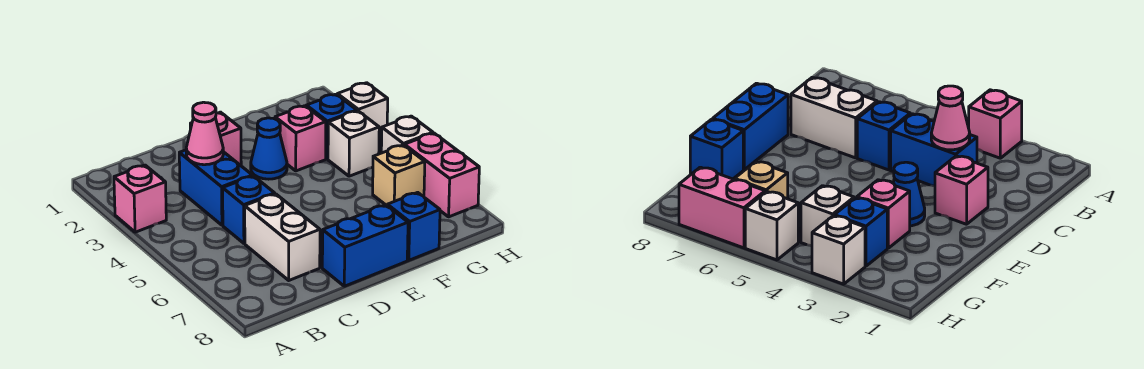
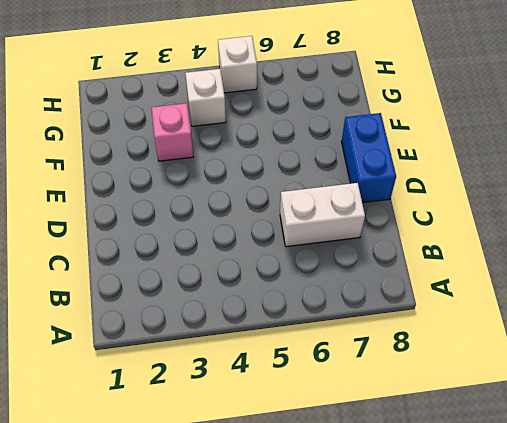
none -> pink 1x1 brick [114,165,166,232]
none -> blue 1x2 brick [179,150,252,225]
none -> blue 1x1 brick [223,176,275,243]

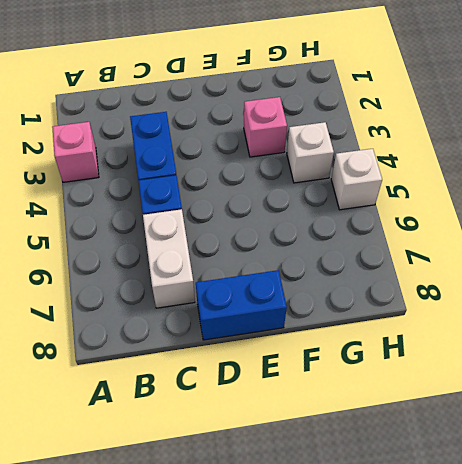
none -> pink 1x1 brick [190,112,241,165]
none -> blue 1x1 cone [251,118,287,179]
none -> blue 1x1 brick [387,192,440,260]

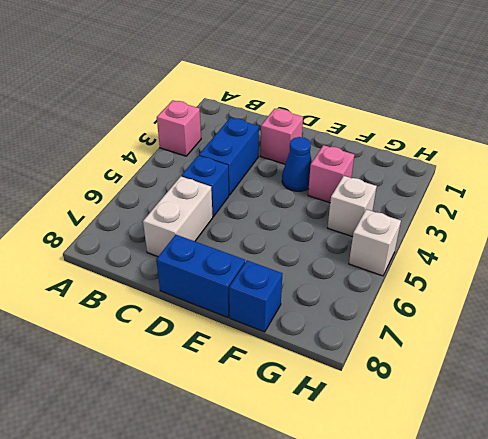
none -> blue 1x1 brick [306,94,357,159]
none -> tan 1x1 brick [373,145,425,205]
none -> white 1x1 brick [337,83,388,139]

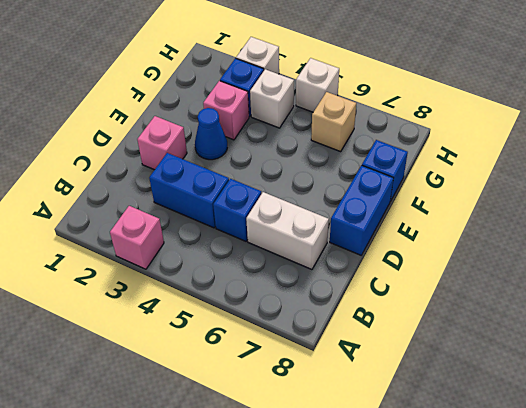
none -> pink 1x2 brick [404,133,479,217]
none -> pink 1x1 cone [186,102,223,165]

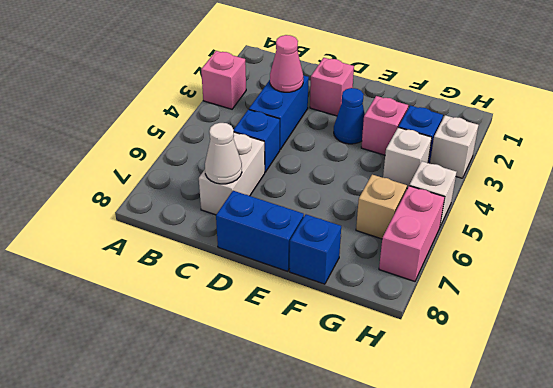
white 1x1 cone [205,123,242,184] -> none

